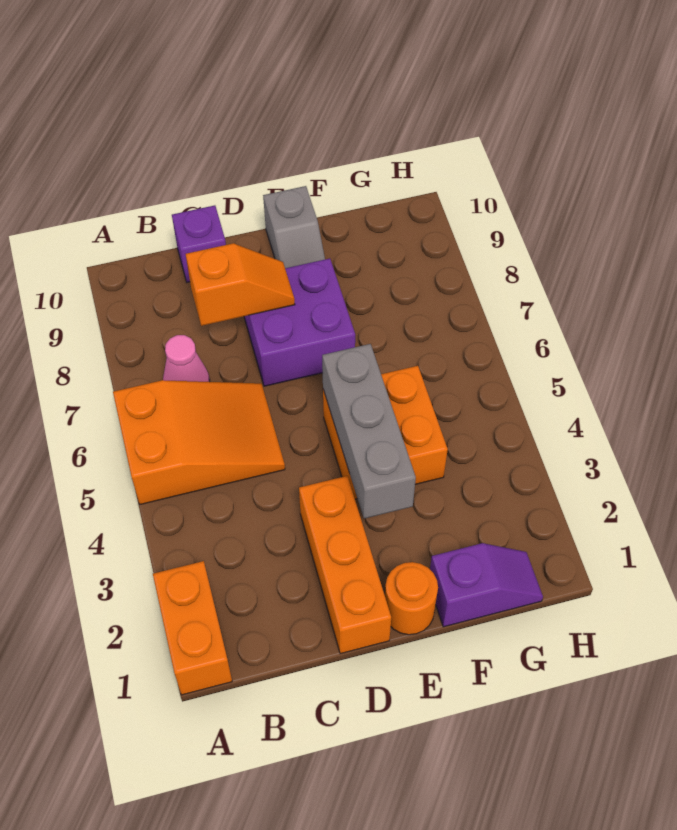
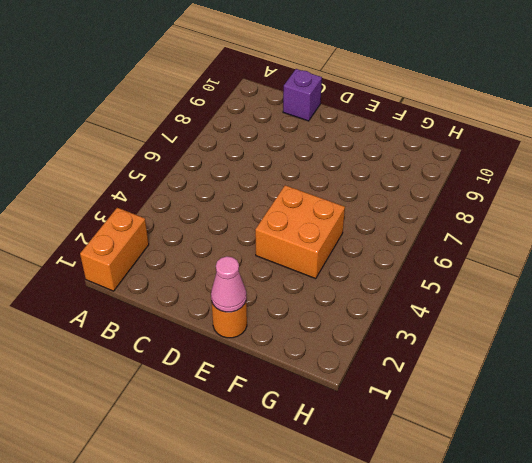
pink 1x1 cone [211,256,246,312] -> pink 1x1 cone moved to [163,335,210,382]
none -> orange 2x3 slope [113,380,285,504]
none -> orange 1x3 brick [299,476,391,654]
none -> purple 2x2 brick [244,259,355,386]

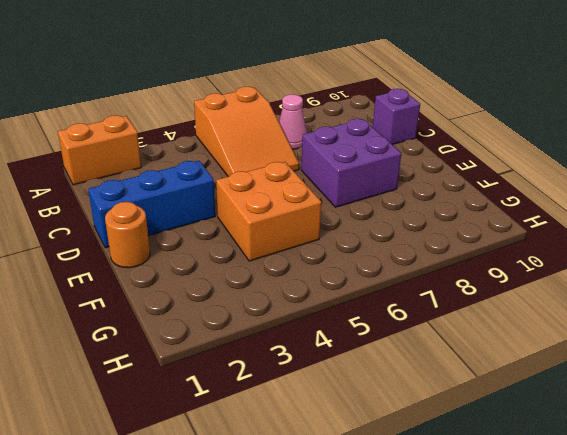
blue 1x3 brick [88,161,215,248] -> orange 1x3 brick [299,476,391,654]
none -> grey 1x2 slope [263,186,325,268]
none -> purple 1x2 slope [430,543,543,627]
none -> orange 1x2 slope [186,243,295,326]

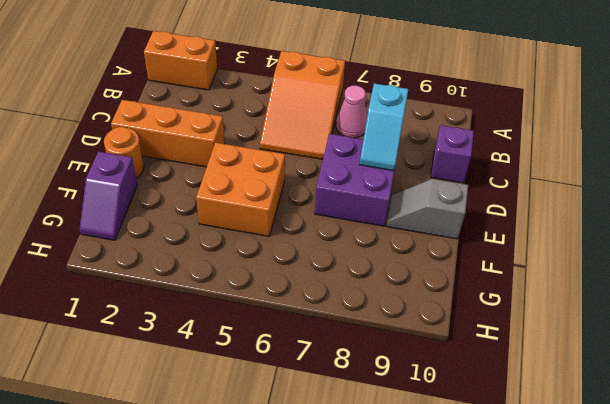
cyan 1x2 slope [360,84,408,171] -> orange 1x2 slope [186,243,295,326]
none -> grey 1x3 brick [322,344,416,518]

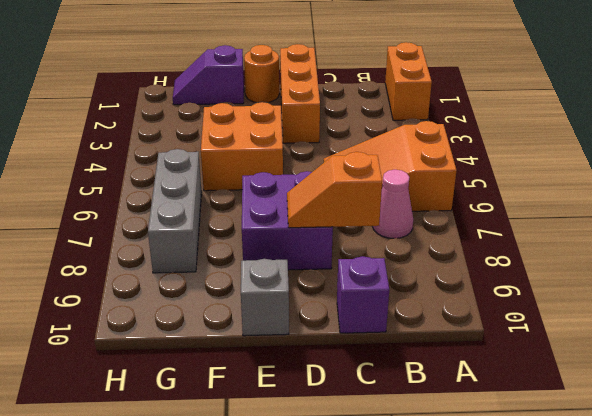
grey 1x3 brick [148,149,202,273] -> grey 1x3 brick moved to [322,344,416,518]

